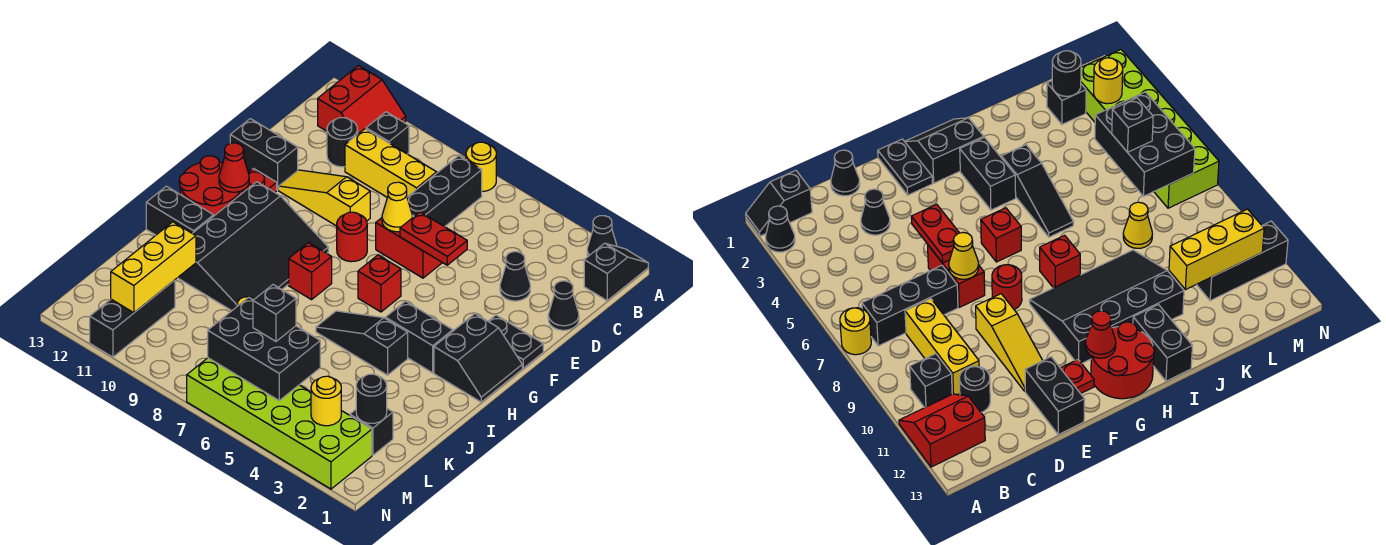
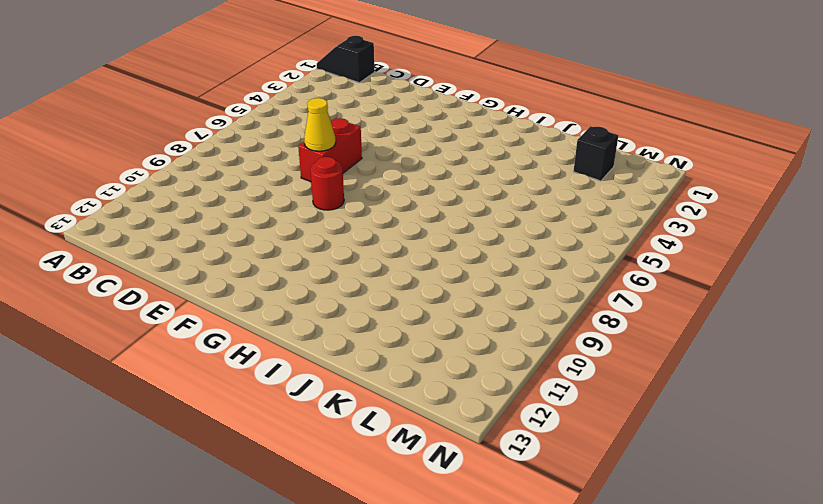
none -> black 1x1 cone [587,216,617,256]
none -> yellow 1x1 round brick [466,142,496,191]
none -> red 2x2 slope [318,66,406,134]
none -> black 1x3 brick [407,156,482,227]

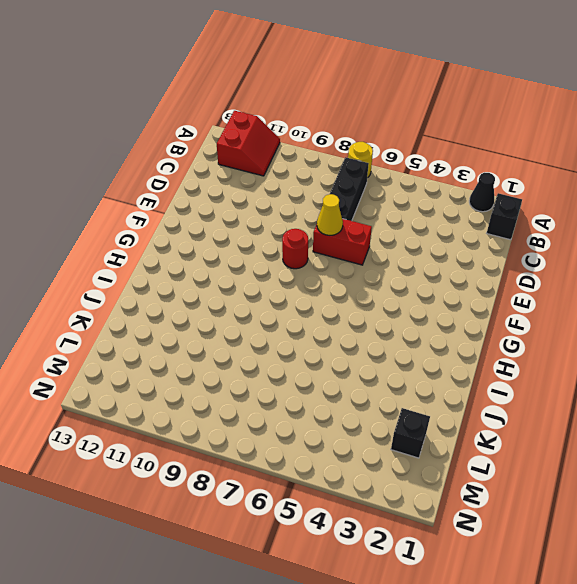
none -> black 1x1 brick [366,112,409,154]
none -> yellow 1x3 brick [345,129,437,197]
none -> black 1x1 round brick [327,118,358,167]
none -> black 1x1 cone [548,281,579,330]

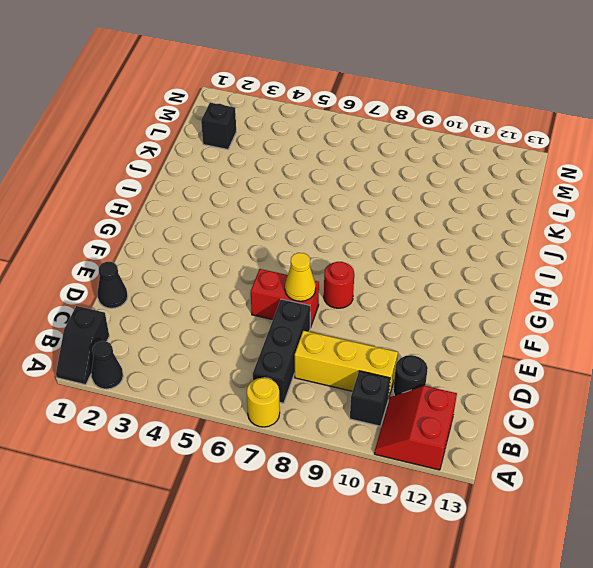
none -> black 1x1 cone [500,252,530,301]
none -> yellow 1x3 slope [279,170,370,226]
none -> black 1x2 brick [230,119,298,190]
none -> black 1x2 plate [488,315,543,368]

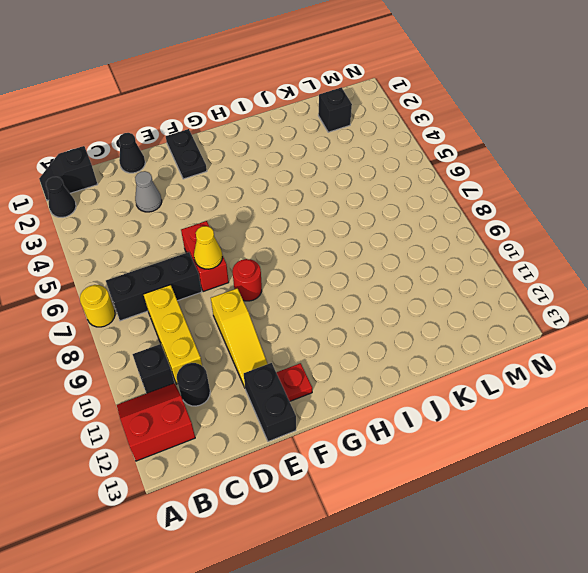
grey 1x1 cone [135,171,162,212] -> black 1x1 cone [500,252,530,301]
none -> black 2x2 slope [434,314,522,402]
none -> red 1x1 brick [358,255,401,312]
none -> black 3x4 slope [178,182,328,311]
none -> red 2x2 round brick [179,156,243,216]

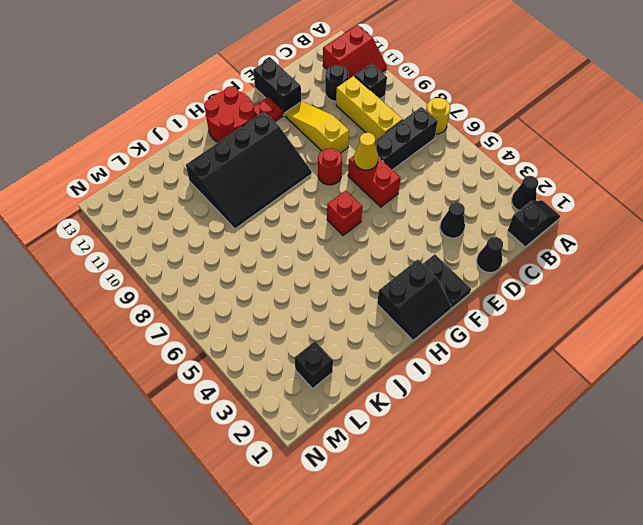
none -> black 1x2 brick [385,301,453,373]
none -> red 1x1 brick [289,243,332,300]
none -> black 1x3 slope [316,311,408,375]
none -> black 1x2 brick [146,186,214,235]

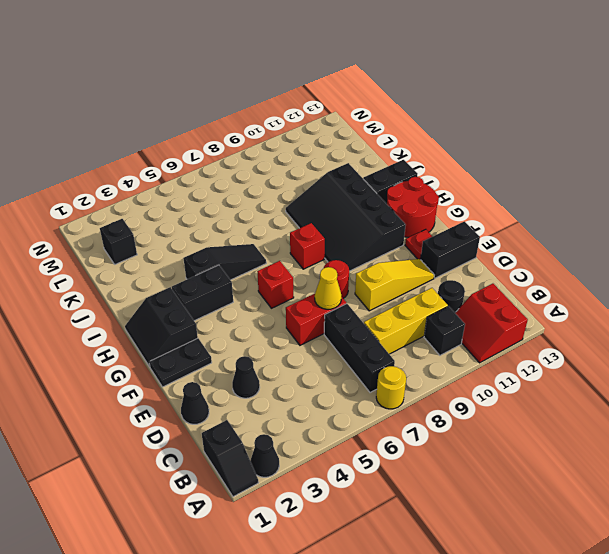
none -> yellow 1x1 cone [1123,202,1152,248]
none -> black 1x3 brick [90,280,175,357]
none -> lime 2x6 brick [187,358,372,489]
none -> red 1x2 plate [400,212,467,265]

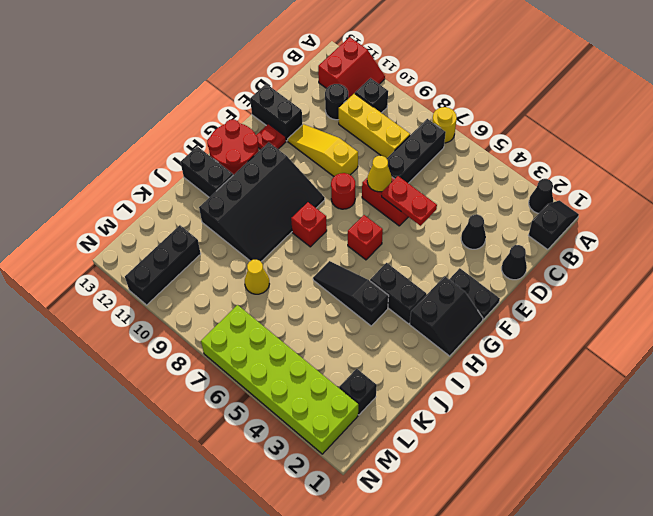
none -> red 1x1 cone [219,143,249,192]
none -> yellow 1x3 brick [111,222,196,313]
none -> black 1x1 round brick [356,374,387,423]
none -> black 2x3 brick [208,297,320,400]

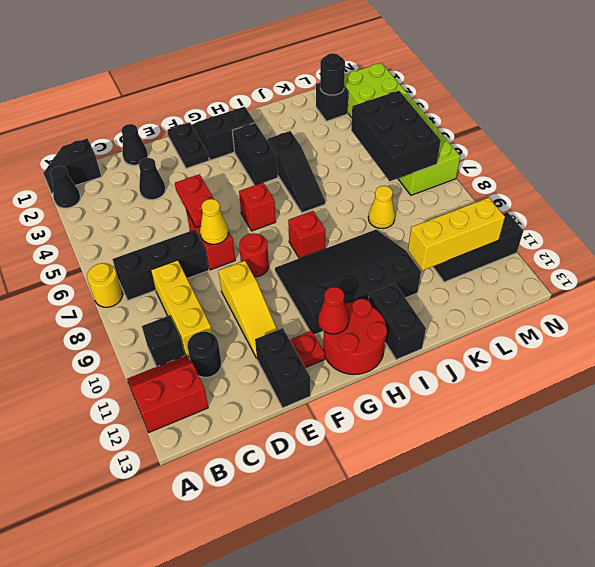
none -> yellow 1x1 round brick [311,376,341,426]
none -> black 1x1 brick [253,285,296,341]

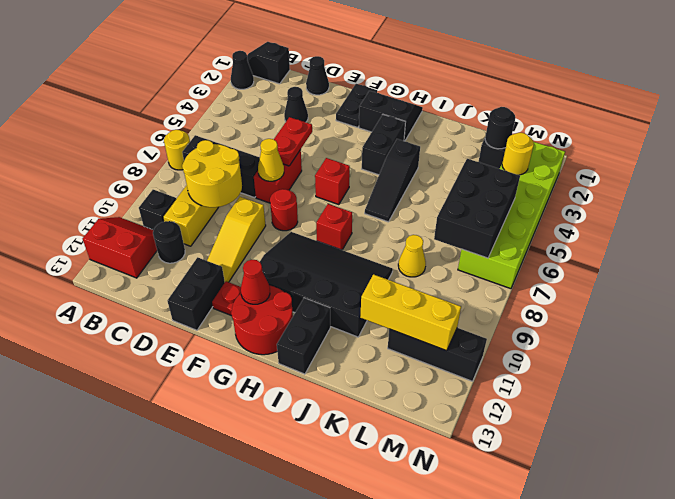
yellow 2x2 round brick [182,140,242,207] -> none
none -> black 1x1 brick [253,285,296,341]

